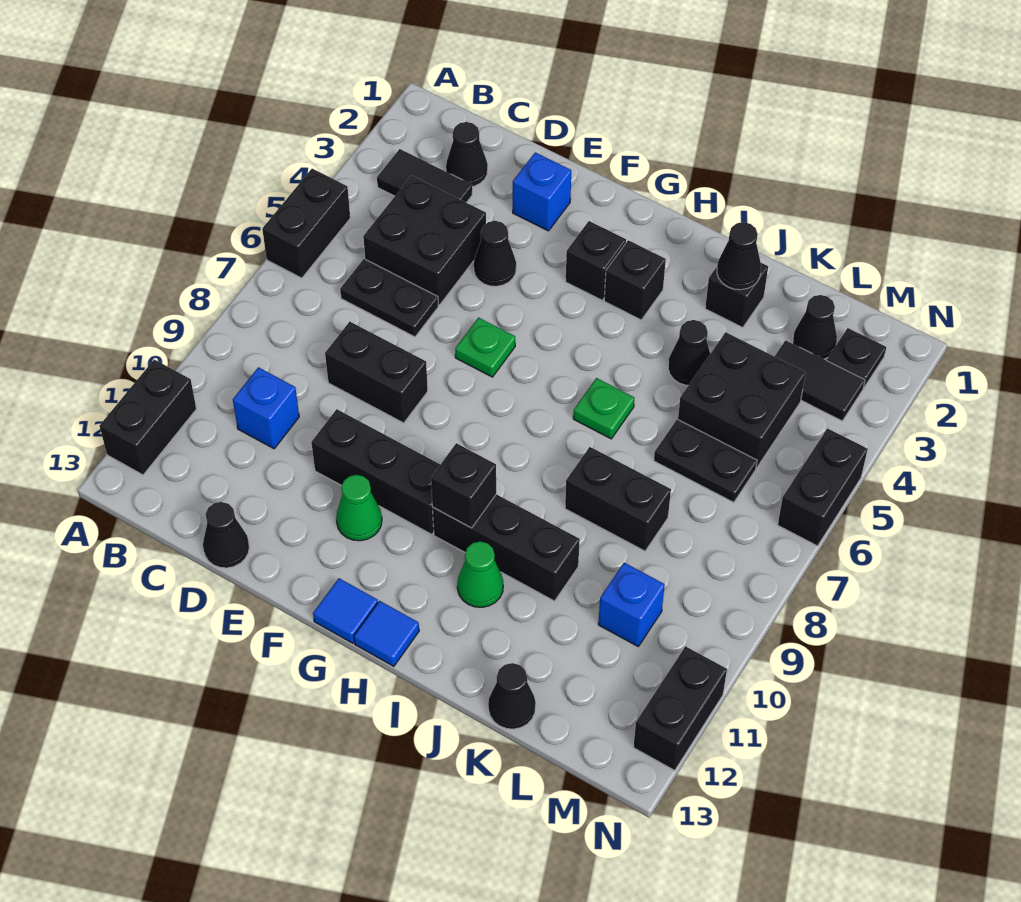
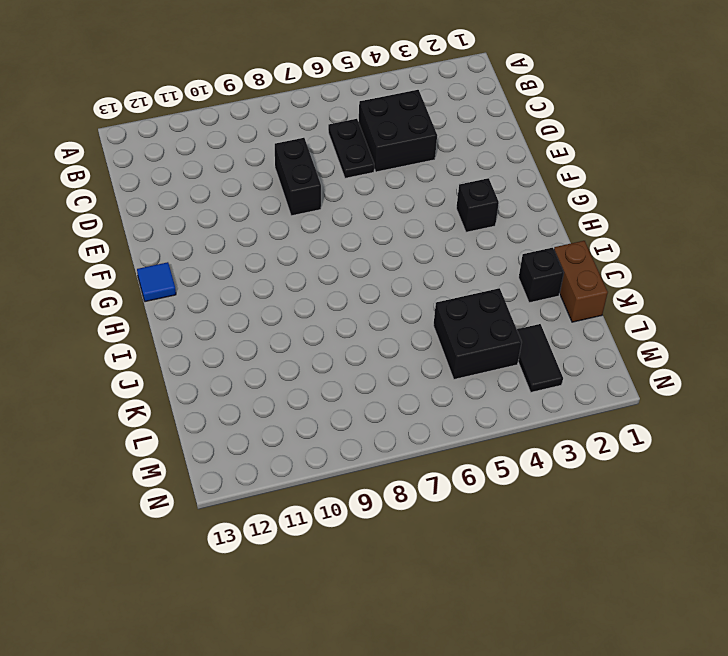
brown 1x2 brick [554,241,608,322] -> none
none -> black 1x2 brick [262,169,350,278]
none -> black 1x2 brick [100,360,196,475]
none -> black 1x2 tile [377,149,472,203]
none -> black 1x1 cone [446,122,488,187]

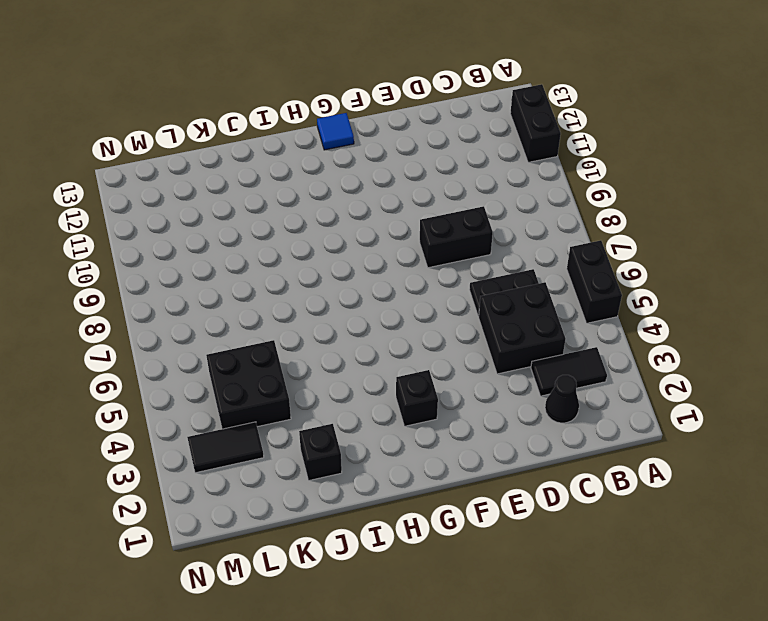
none -> blue 1x1 brick [233,367,299,449]
none -> black 1x1 cone [203,502,249,568]
none -> blue 1x1 brick [513,153,571,231]
none -> black 1x1 cone [474,221,516,286]

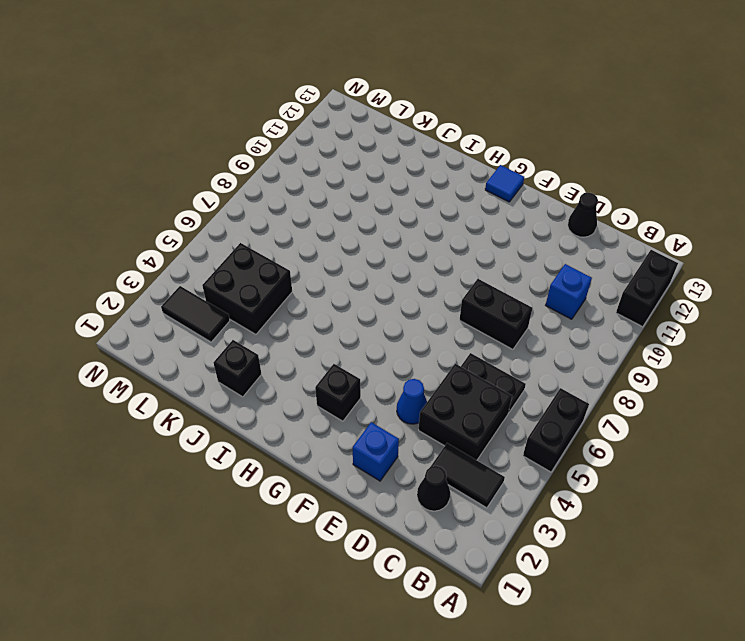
blue 1x1 cone [397,379,427,424] -> black 1x1 cone [474,221,516,286]
none -> black 1x3 brick [311,409,440,534]
none -> green 1x1 plate [455,318,515,377]
none -> green 1x1 cone [336,475,382,541]
none -> black 1x1 brick [604,240,666,320]

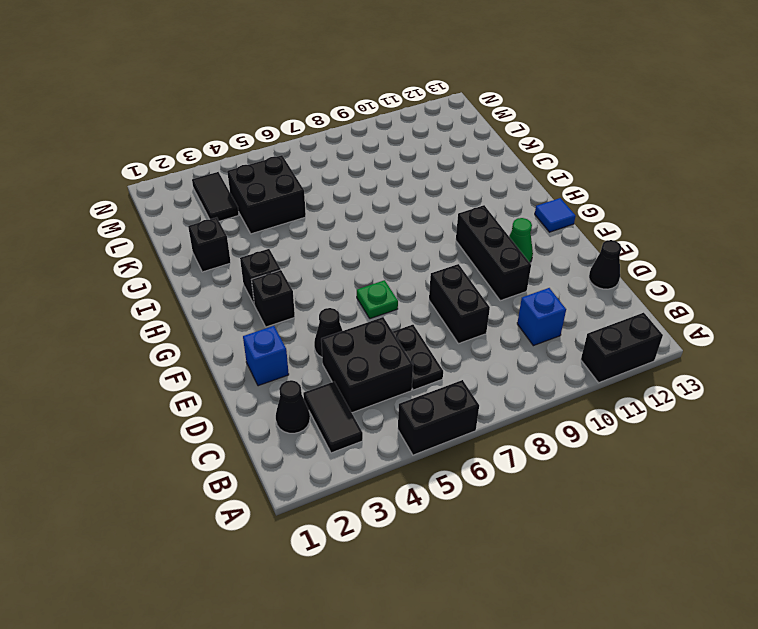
none -> black 1x3 brick [433,494,580,601]
none -> blue 1x1 tile [354,601,419,666]
none -> green 1x1 plate [573,378,634,439]
none -> green 1x1 cone [457,541,503,607]

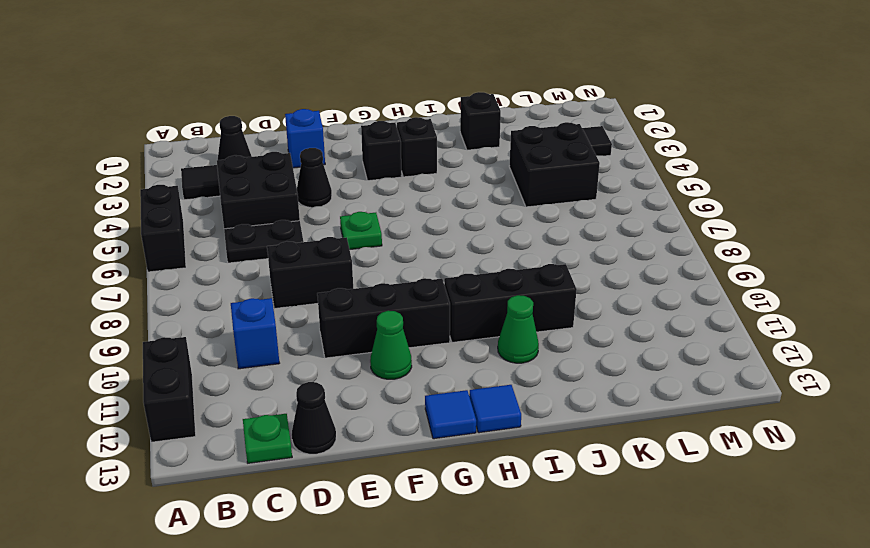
green 1x1 plate [243,414,292,463] -> green 1x1 plate moved to [573,378,634,439]
none -> black 1x1 cone [668,320,710,385]
none -> black 1x2 brick [565,447,671,551]
none -> black 1x2 plate [654,419,757,502]
none -> black 1x1 cone [488,663,536,729]

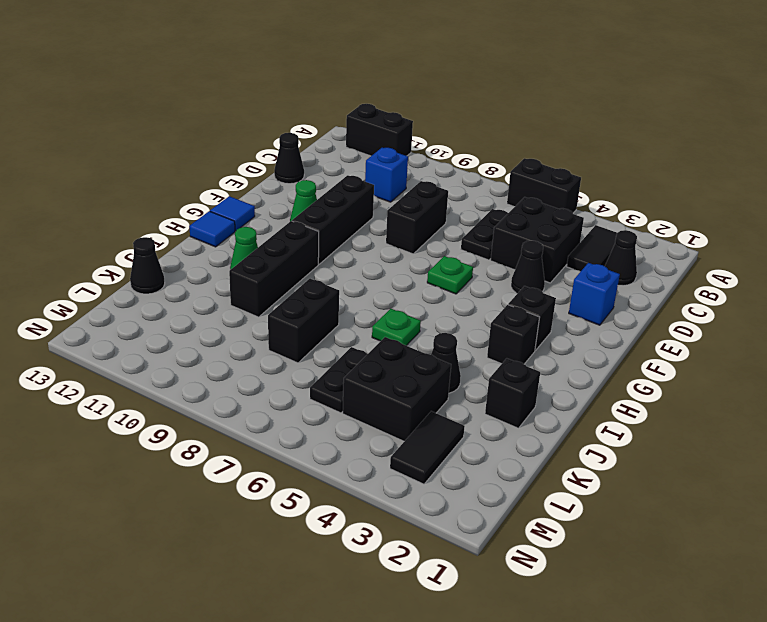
none -> black 1x1 cone [793,295,837,359]
none -> blue 1x1 brick [598,563,665,646]
none -> black 1x1 plate [827,328,886,388]
none -> black 1x2 brick [778,429,868,546]

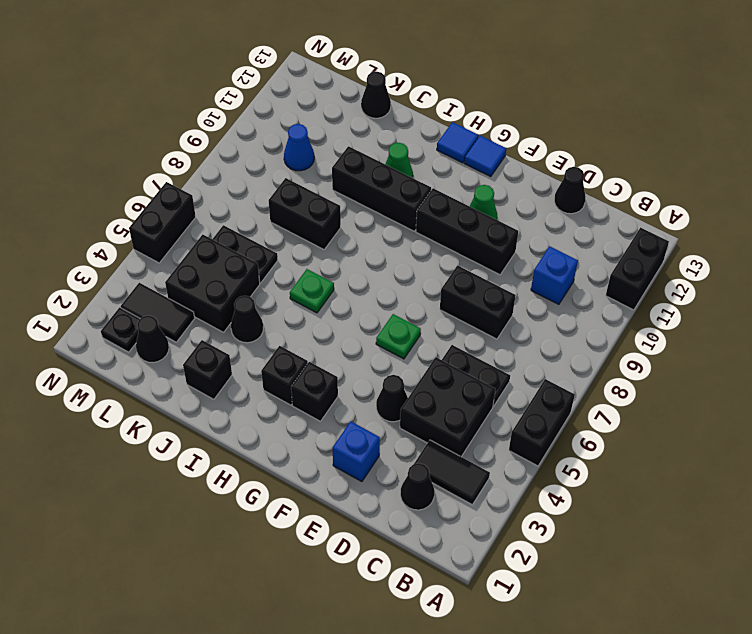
blue 1x1 cone [284,124,314,171] -> blue 1x1 brick [598,563,665,646]
none -> black 1x2 brick [633,646,727,771]
none -> black 1x1 brick [431,443,496,528]
none -> black 1x1 cone [717,222,761,290]

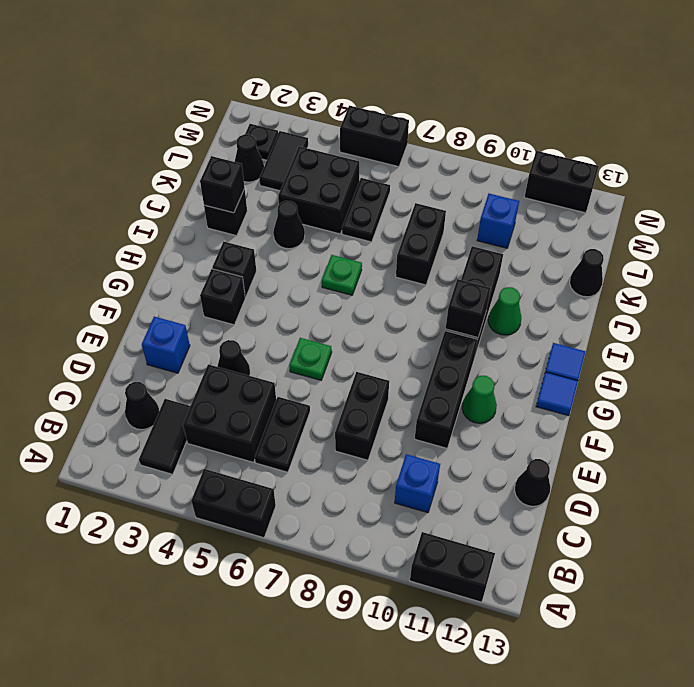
black 1x1 brick [200,156,245,213] -> black 1x1 cone [717,222,761,290]

